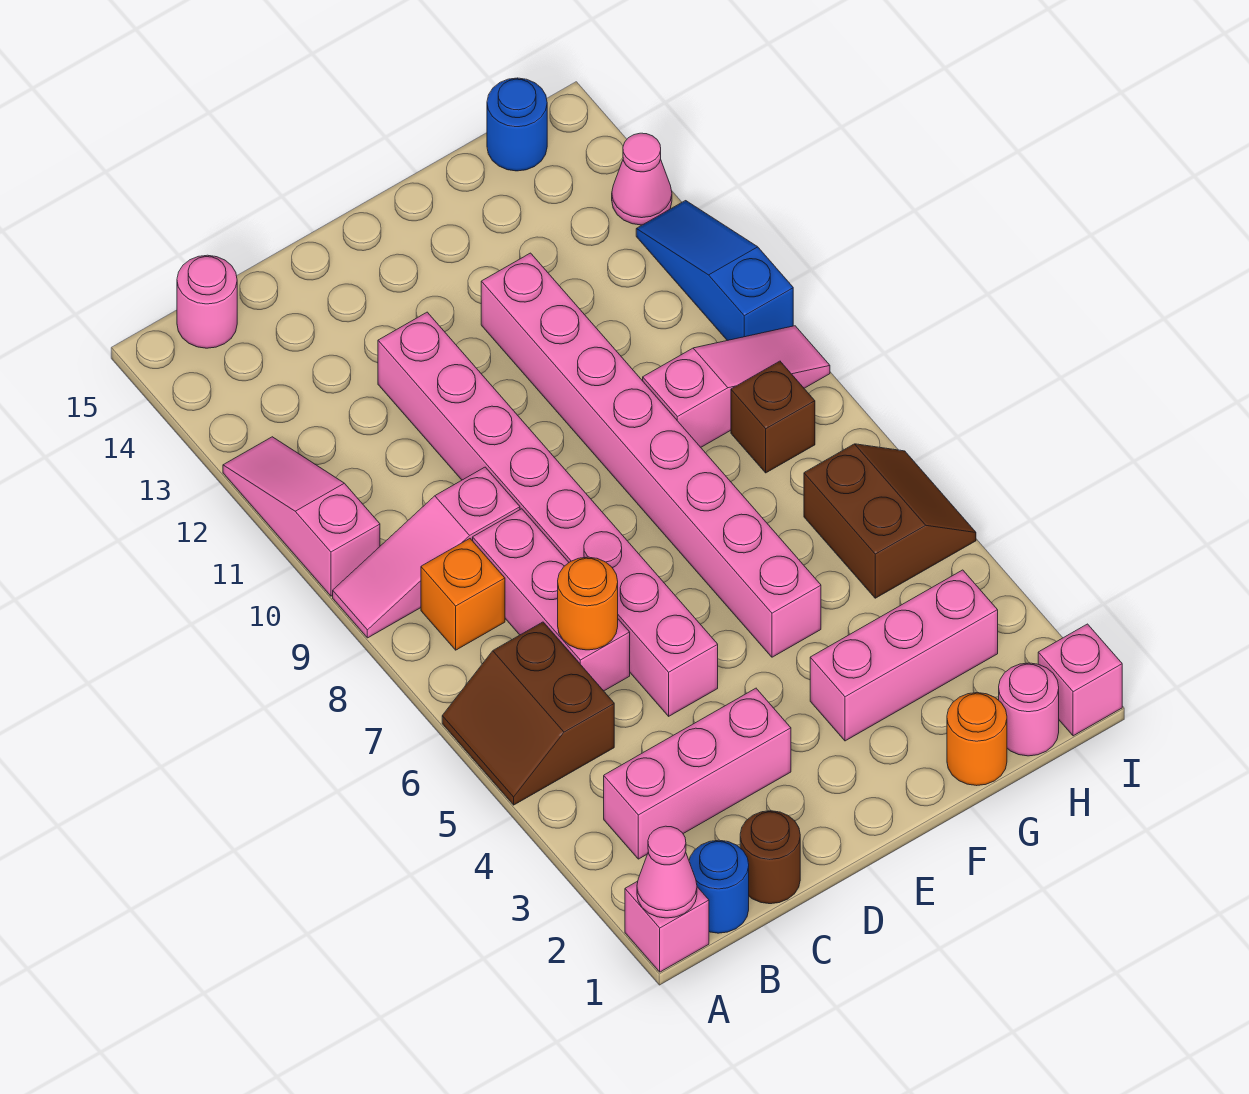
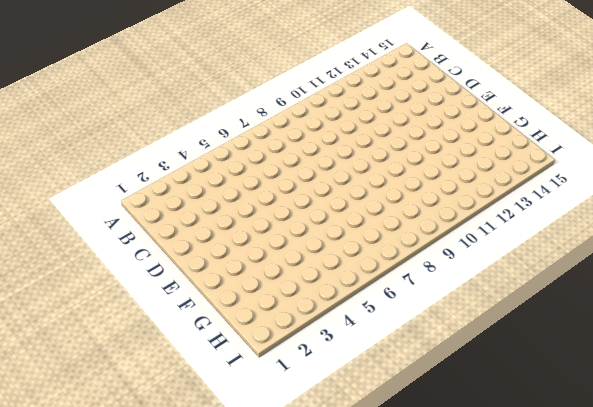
none -> pink 1x1 brick [625,881,709,972]
none -> brown 2x2 slope [442,622,614,805]
none -> pink 1x3 slope [333,467,520,638]

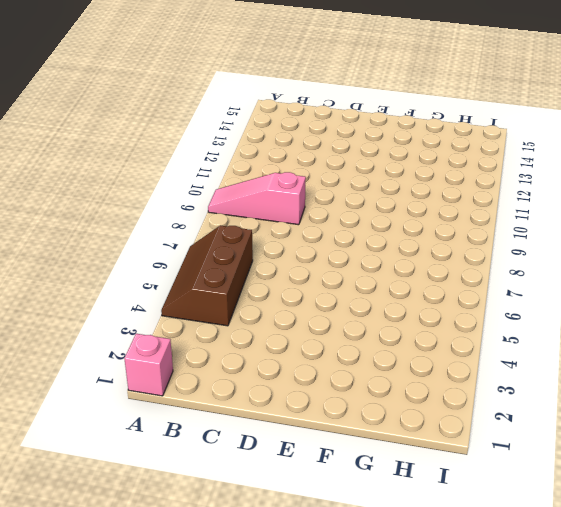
brown 2x3 slope [161,225,253,326] -> brown 2x2 slope [442,622,614,805]
none -> pink 1x3 slope [223,437,380,596]
none -> blue 1x1 round brick [689,840,749,933]
none -> pink 1x3 brick [604,688,791,859]

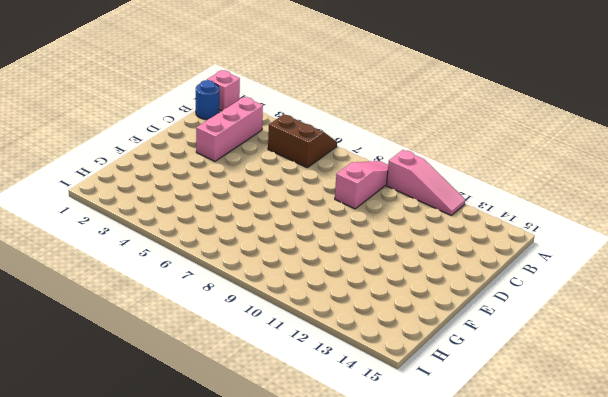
none -> orange 1x1 brick [421,539,505,650]
none -> pink 1x1 round brick [177,255,237,348]
none -> brown 1x1 round brick [740,811,800,904]

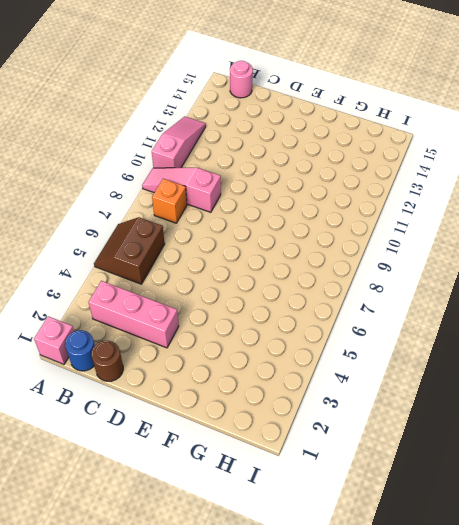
none -> pink 1x3 brick [473,509,630,691]
none -> pink 1x8 brick [378,312,718,716]
none -> pink 1x3 brick [810,570,998,741]

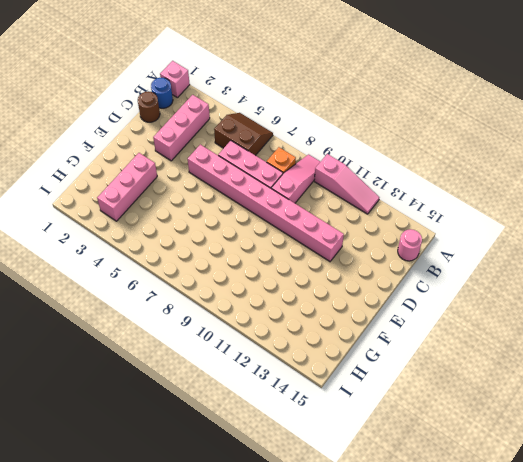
none -> pink 1x8 brick [481,253,821,657]
none -> orange 1x1 round brick [947,693,1007,786]
none -> pink 1x3 slope [643,326,830,447]

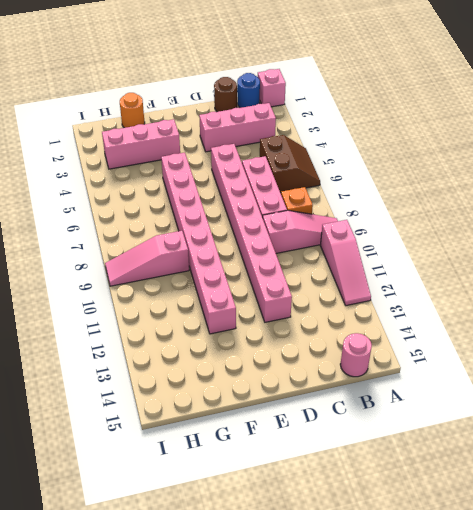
none -> pink 1x1 round brick [999,663,1059,756]
none -> brown 2x2 slope [804,444,976,598]
none -> brown 1x1 brick [731,361,815,473]

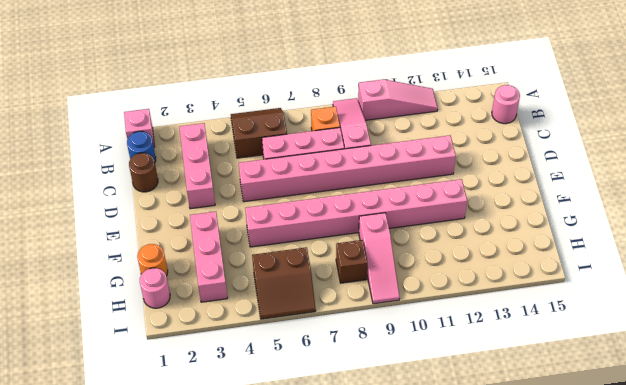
none -> blue 1x1 round brick [487,78,547,171]
none -> pink 1x1 brick [1038,624,1122,736]
none -> blue 1x3 slope [636,201,793,341]

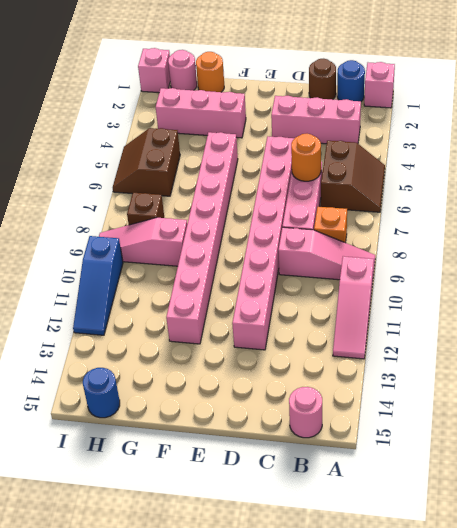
none -> pink 1x1 cone [612,133,672,225]
none -> pink 1x1 cone [637,826,697,918]

